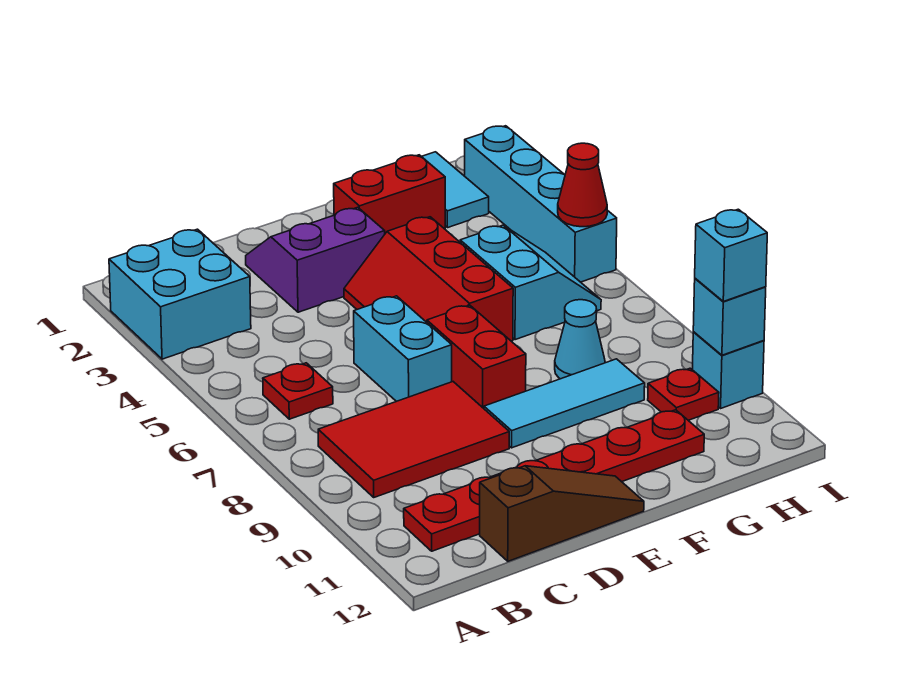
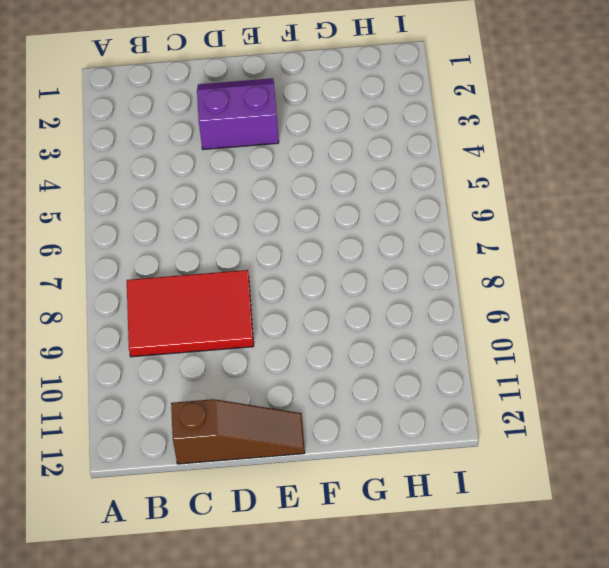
none -> cyan 2x2 brick [109,229,251,359]
none -> red 1x1 plate [263,363,333,419]
none -> red 1x6 plate [404,410,704,551]

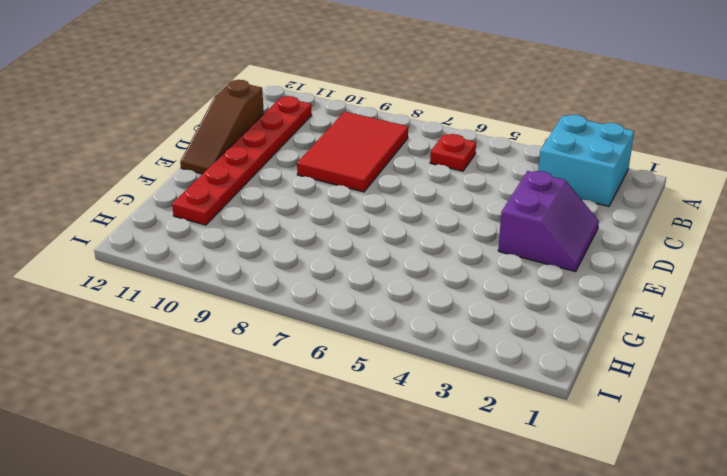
none -> cyan 1x2 brick [354,296,452,402]
none -> red 2x3 slope [344,217,513,341]
none -> red 1x2 brick [427,305,526,408]

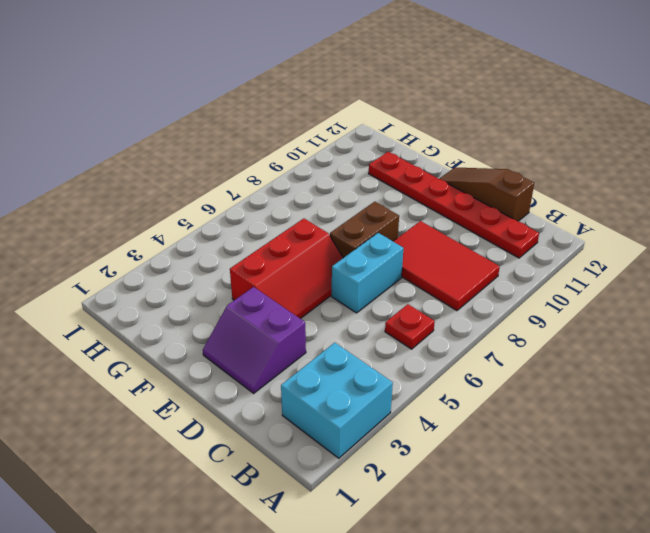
brown 1x2 brick [330,202,399,258] -> red 1x2 brick [427,305,526,408]
none -> cyan 1x3 tile [484,359,645,448]
none -> red 1x2 brick [334,155,445,233]
none -> cyan 2x2 slope [460,225,601,340]

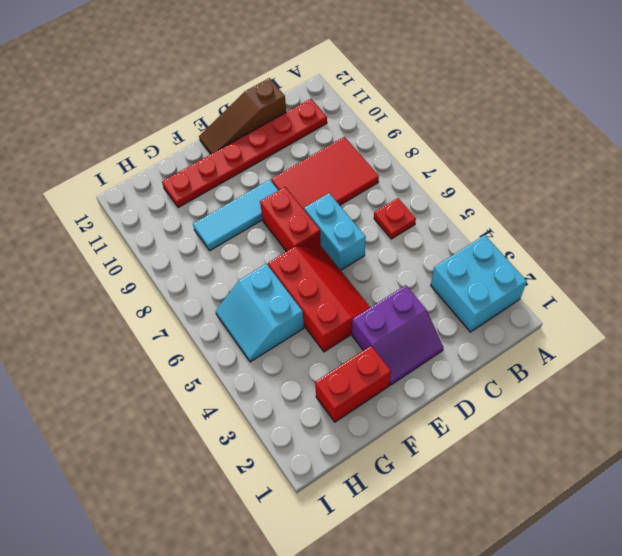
none -> cyan 1x1 cone [555,300,605,379]
none -> cyan 1x2 tile [421,152,489,228]
none -> red 1x1 plate [648,368,719,420]

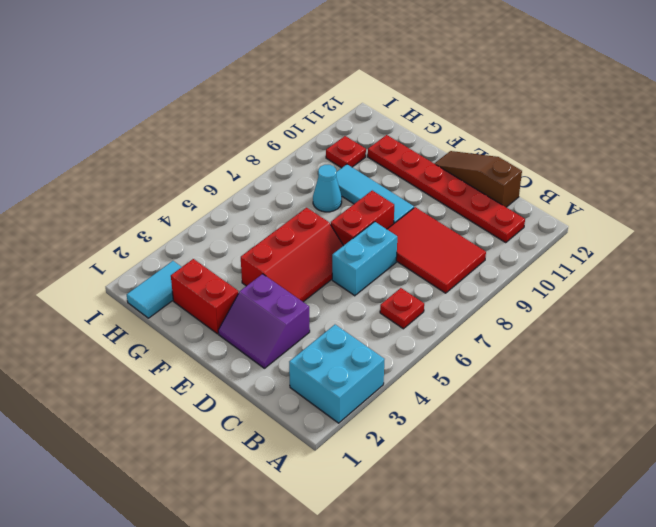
none -> cyan 2x2 slope [460,225,601,340]
none -> cyan 1x4 brick [465,126,617,282]
none -> cyan 1x1 brick [692,332,764,408]

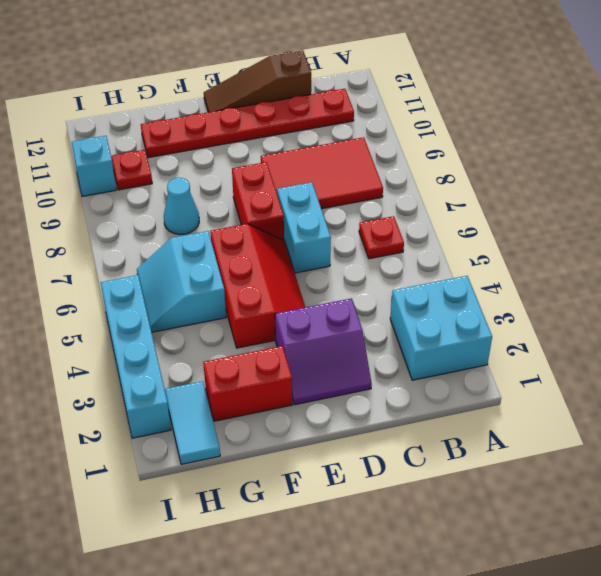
none -> cyan 1x3 tile [484,359,645,448]
none -> red 1x1 cone [558,143,607,227]
none -> cyan 1x1 brick [693,278,766,355]

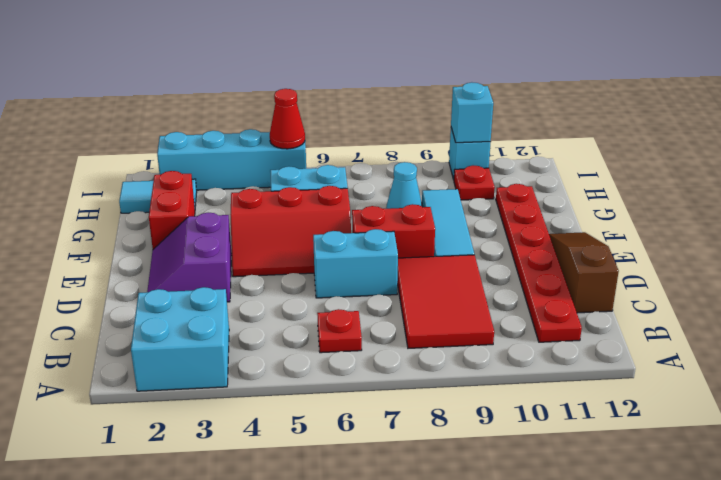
none -> cyan 1x1 brick [695,209,767,301]

